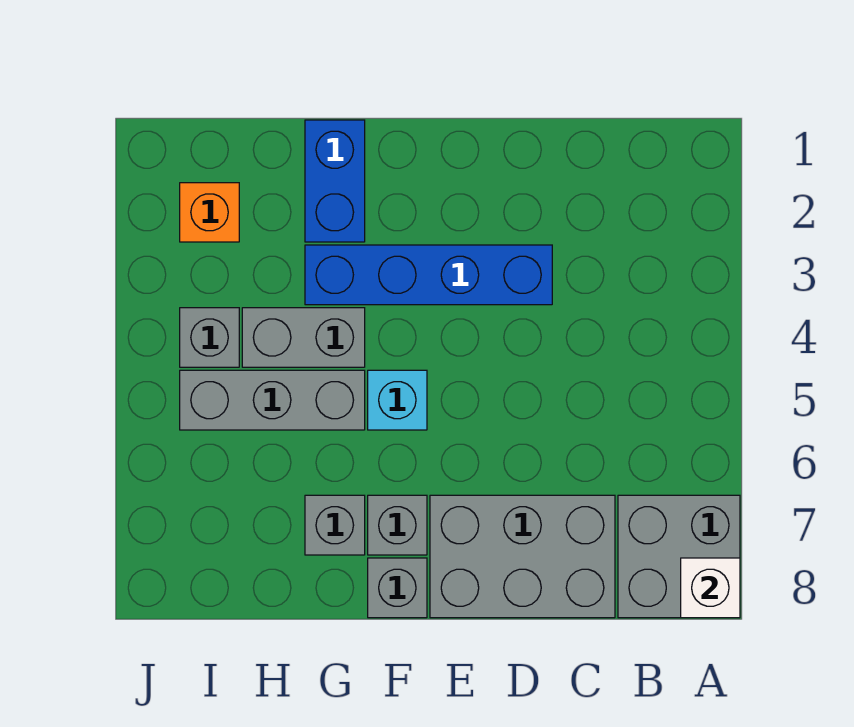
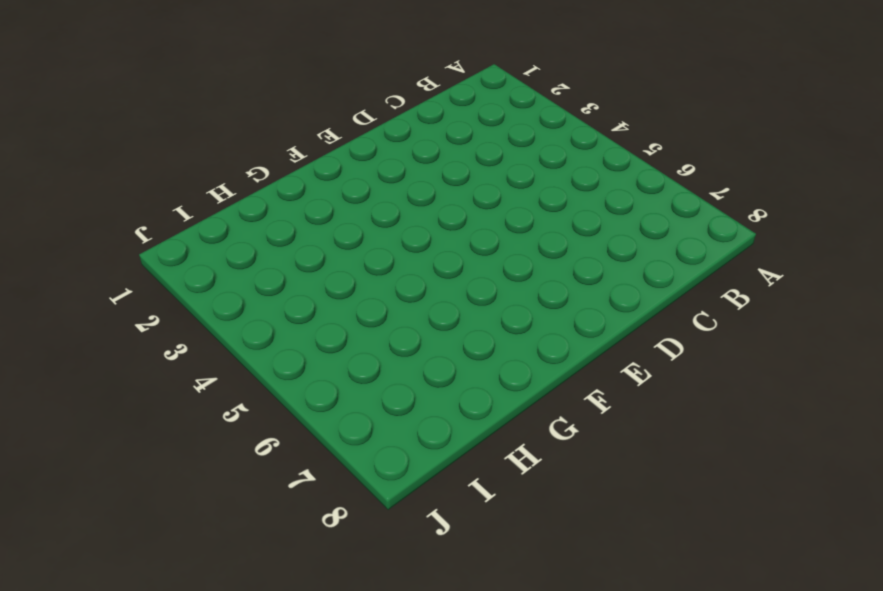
none -> grey 2x2 brick [618,495,740,618]
none -> grey 2x3 brick [430,495,615,618]
none -> blue 1x4 brick [305,245,552,305]

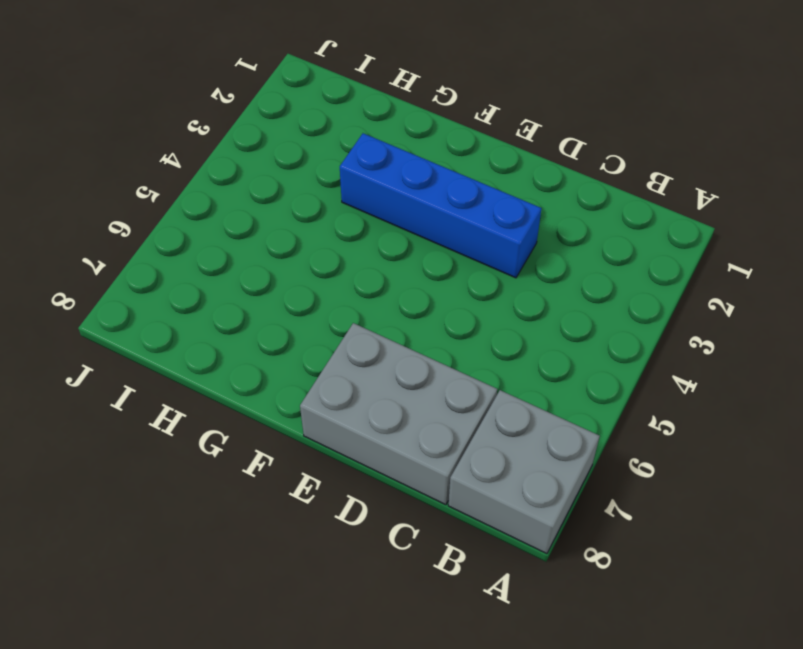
none -> cyan 1x1 brick [368,370,427,430]
none -> grey 1x1 brick [368,495,427,555]
none -> grey 1x1 brick [368,558,427,618]

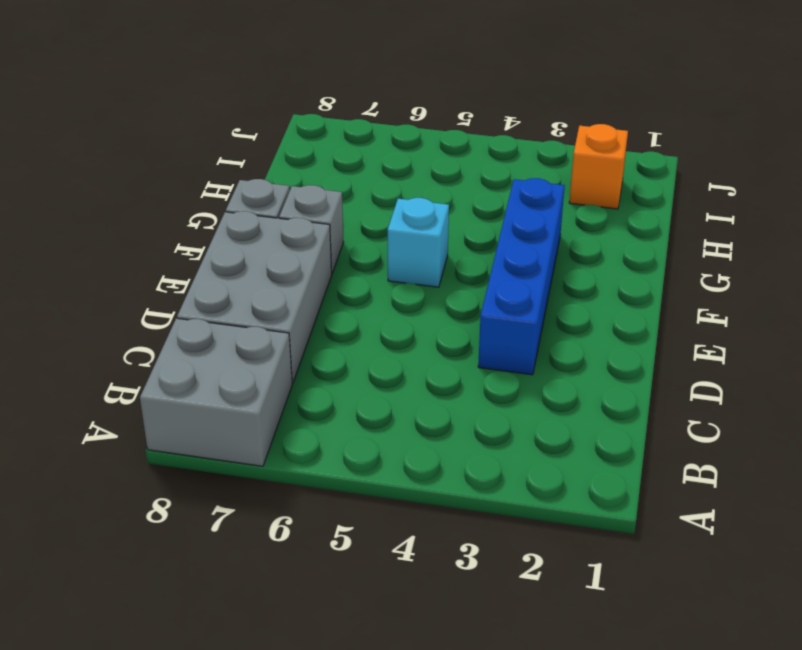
none -> blue 1x2 brick [305,120,365,242]
none -> grey 1x2 brick [242,308,365,367]
none -> grey 1x3 brick [180,370,365,430]

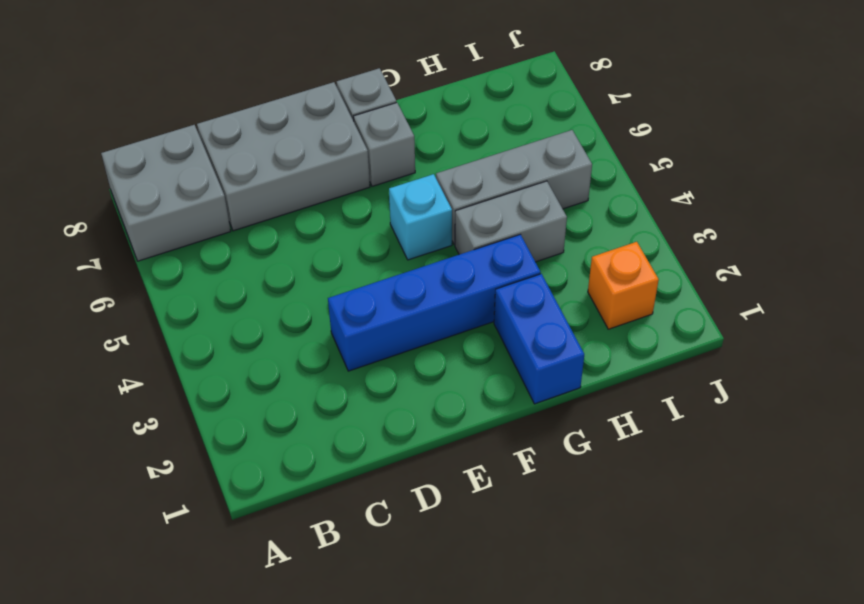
none -> grey 1x1 brick [305,495,365,555]
none -> grey 1x1 brick [180,308,239,367]
none -> white 1x1 brick [681,558,740,618]

